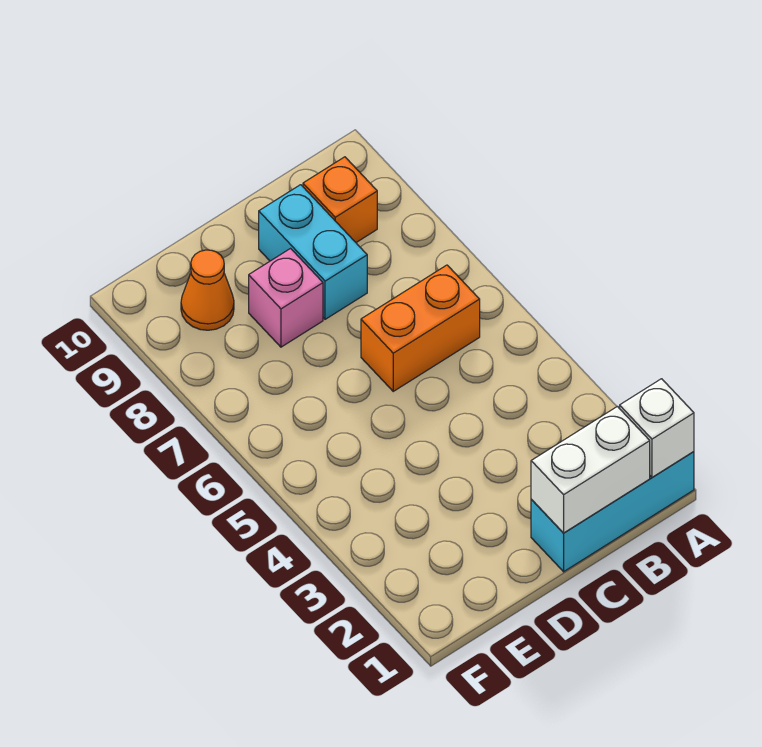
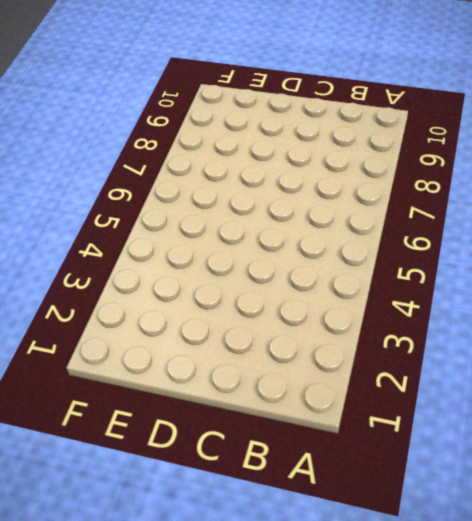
none -> cyan 1x3 brick [531,452,694,572]
none -> orange 1x2 brick [361,265,480,391]

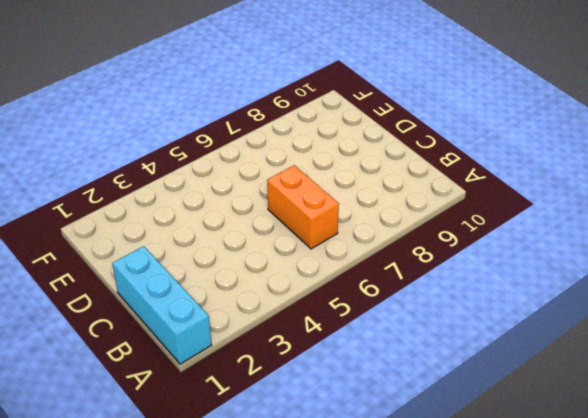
none -> orange 1x1 brick [303,157,377,242]
none -> cyan 1x2 brick [259,185,367,319]

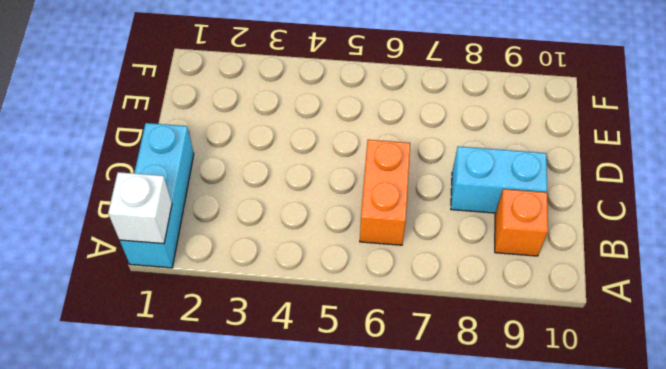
none -> pink 1x1 brick [249,249,323,347]
none -> orange 1x1 cone [181,250,234,330]

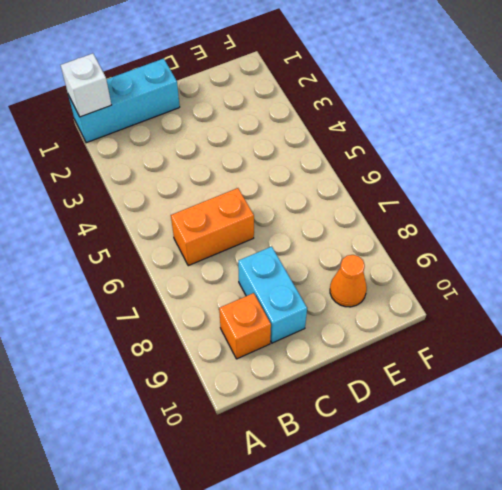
none -> pink 1x1 brick [249,249,323,347]
none -> white 1x2 brick [531,406,650,533]

